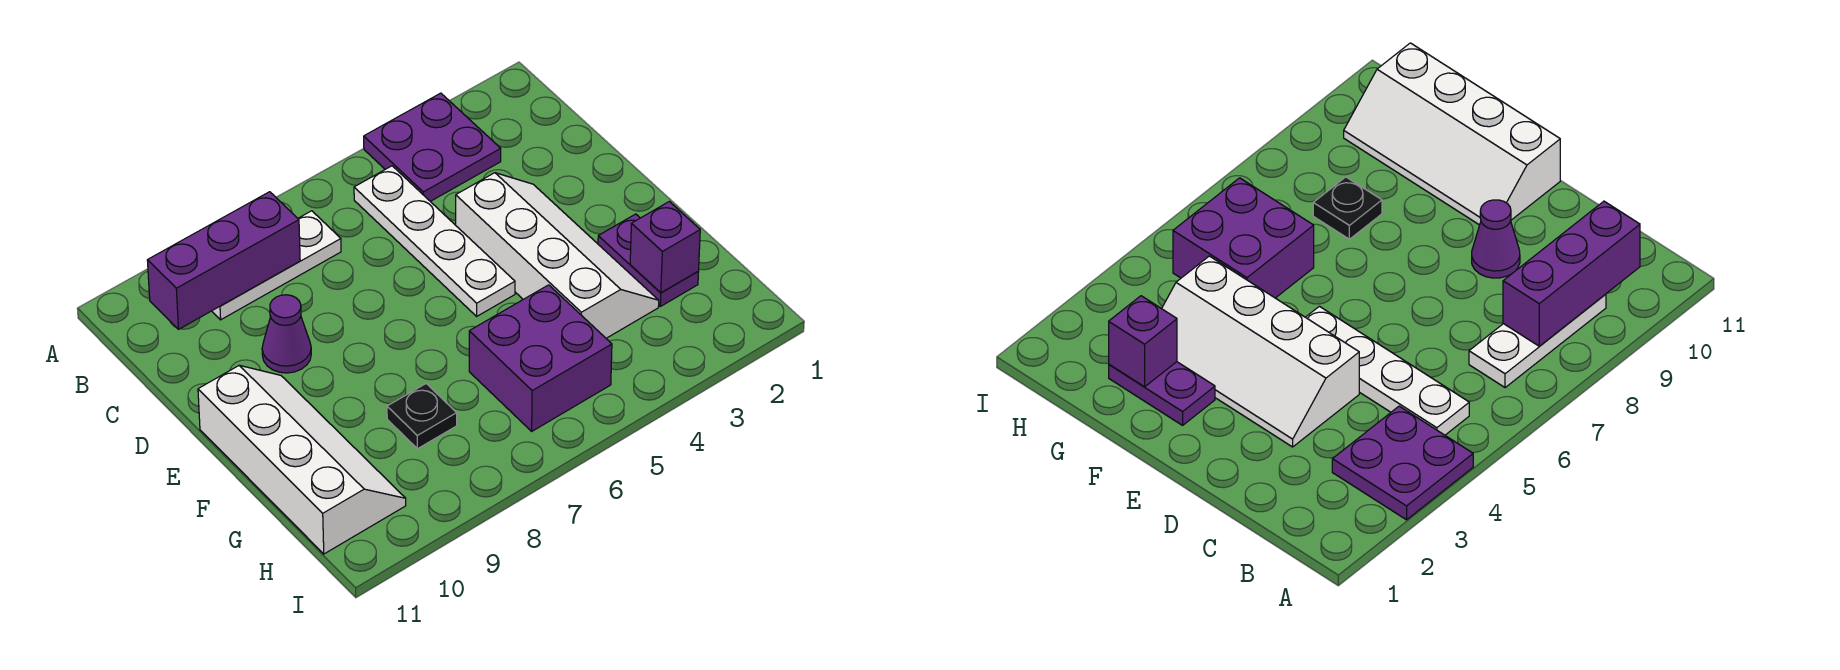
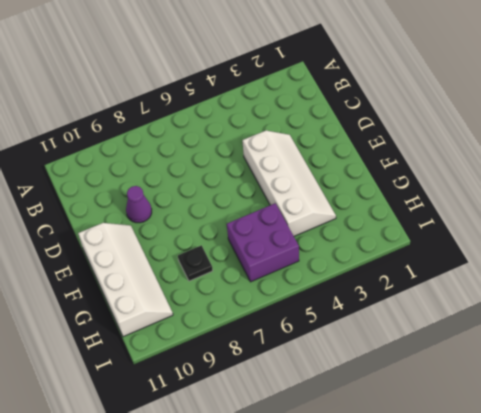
none -> purple 2x2 plate [364,93,501,201]
none -> white 1x4 plate [354,166,515,316]

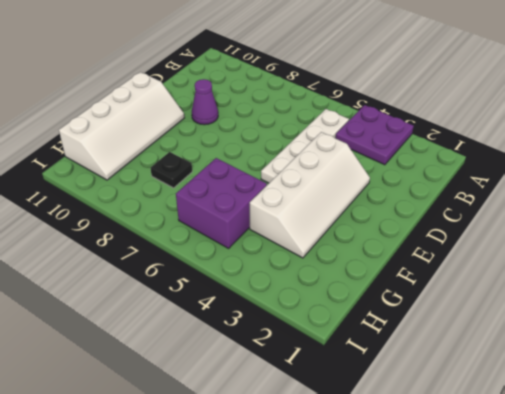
none -> white 1x3 plate [212,211,341,320]
none -> purple 1x2 plate [598,214,698,306]

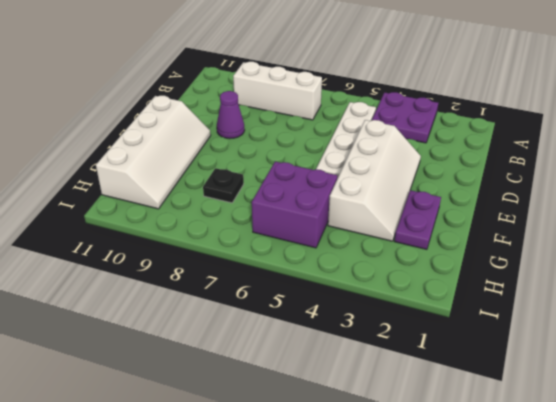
white 1x3 brick [233,62,322,120] -> white 1x3 plate [212,211,341,320]
none -> purple 1x3 brick [147,192,300,329]
none -> purple 1x1 brick [630,202,700,293]

